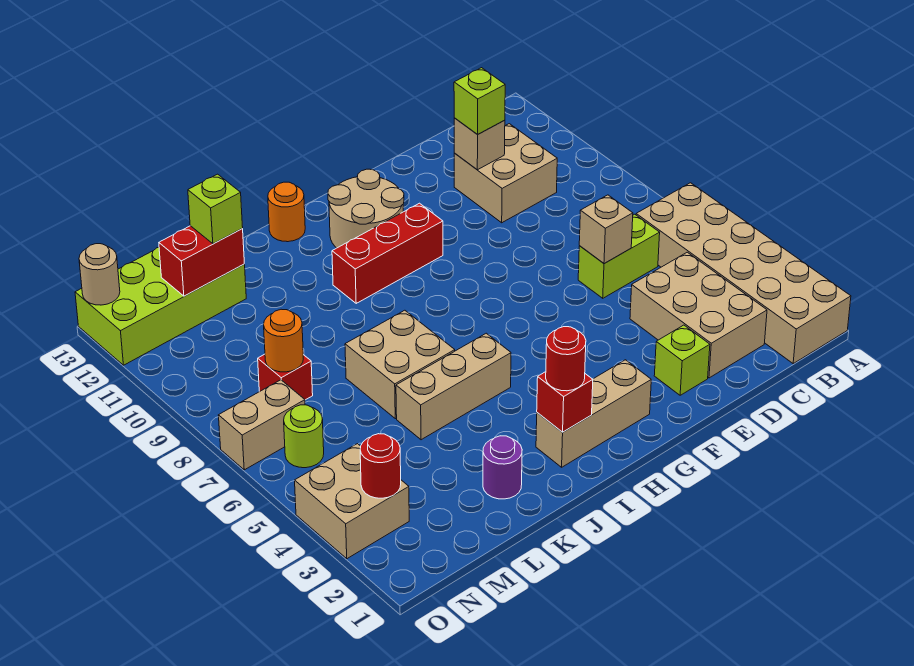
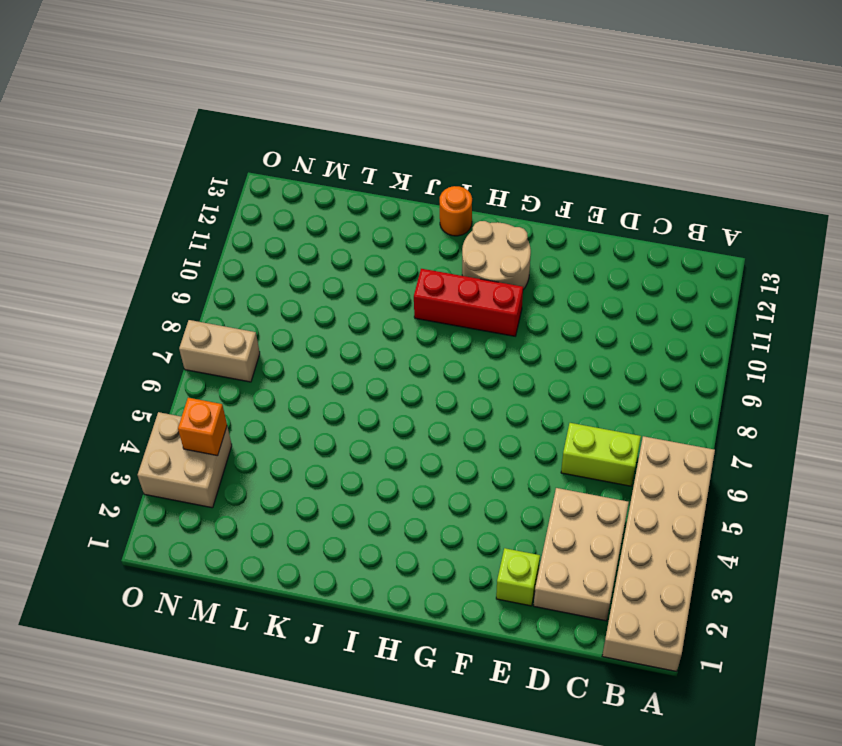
orange 1x1 brick [178,398,227,456] -> none
none -> tan 2x2 brick [454,124,557,223]
none -> tan 1x3 brick [536,360,651,467]
none -> tan 1x3 brick [396,333,511,440]

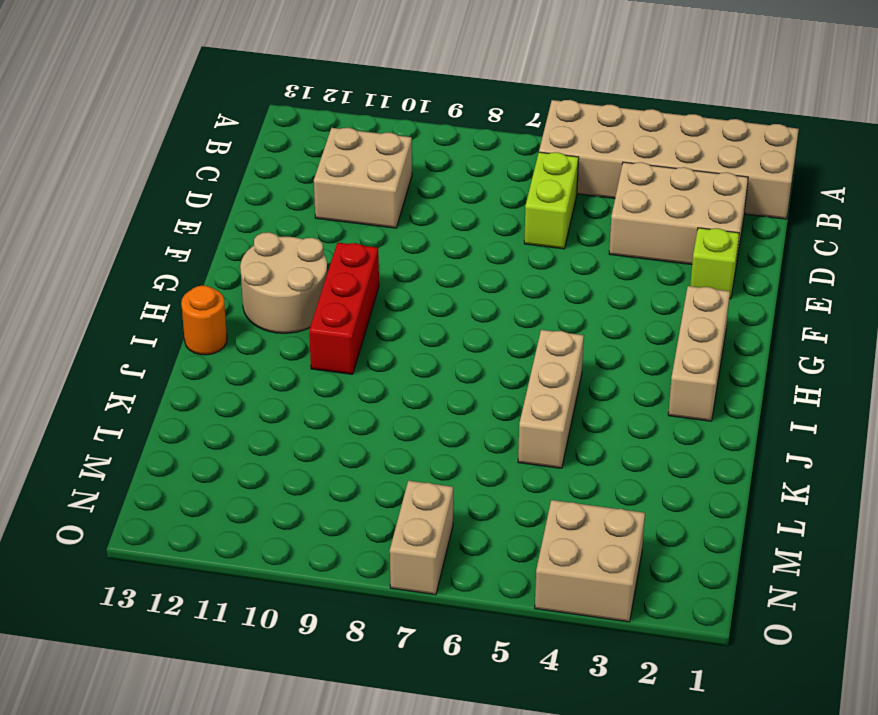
none -> tan 2x2 brick [345,310,455,419]
none -> purple 1x1 round brick [483,436,522,499]
none -> lime 2x4 brick [75,247,246,365]

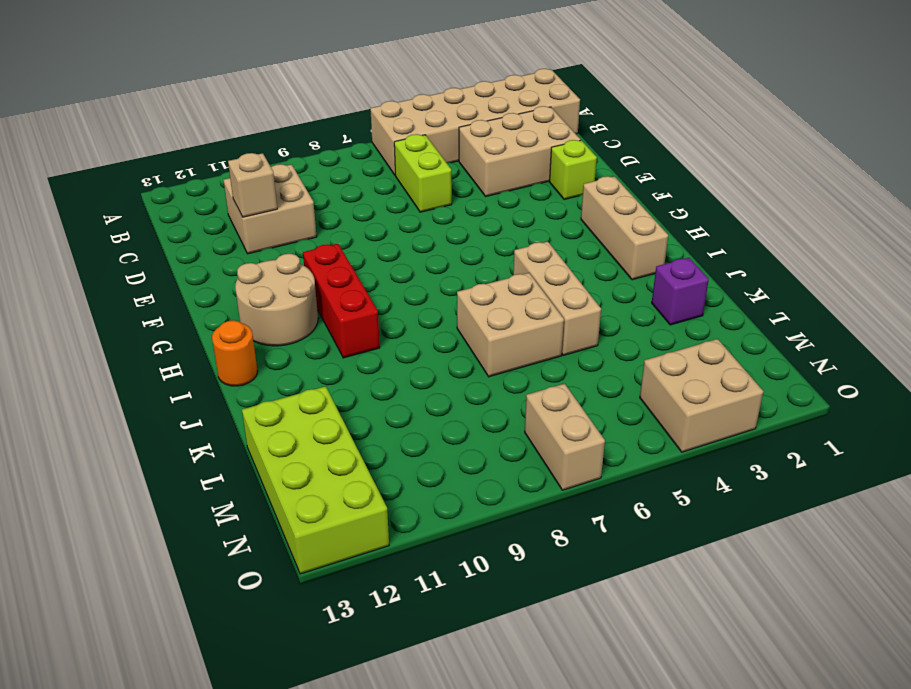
purple 1x1 brick [652,258,709,325] -> purple 1x1 round brick [483,436,522,499]
none -> red 1x1 brick [258,354,313,400]
none -> lime 1x1 round brick [284,405,324,468]
none -> tan 1x1 brick [579,195,633,264]

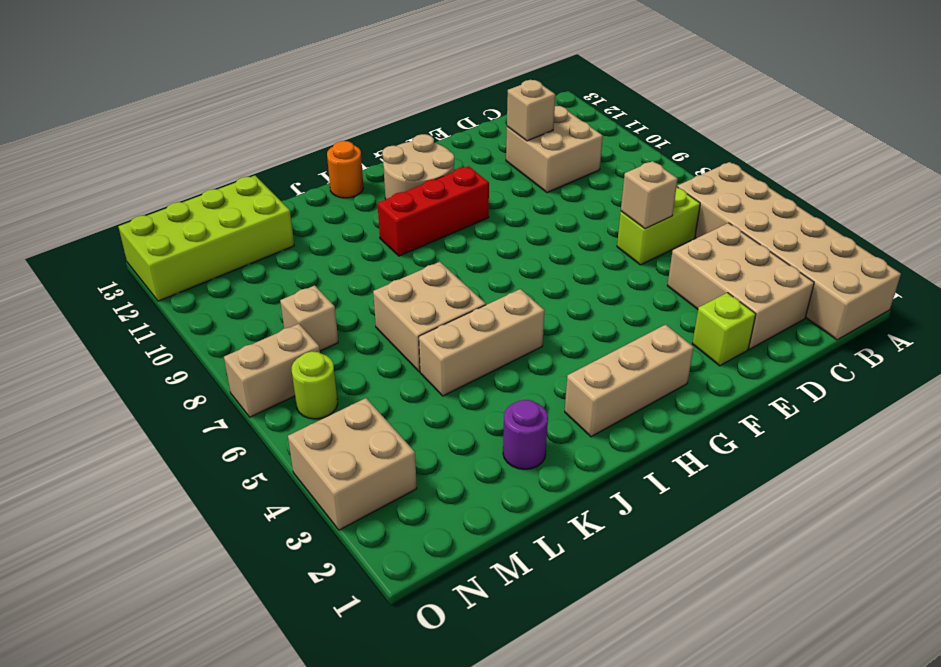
tan 1x1 brick [280,285,338,351] -> red 1x1 brick [258,354,313,400]
none -> red 1x1 brick [537,372,593,432]
none -> red 1x2 brick [159,226,244,296]
none -> orange 1x1 round brick [264,309,303,372]

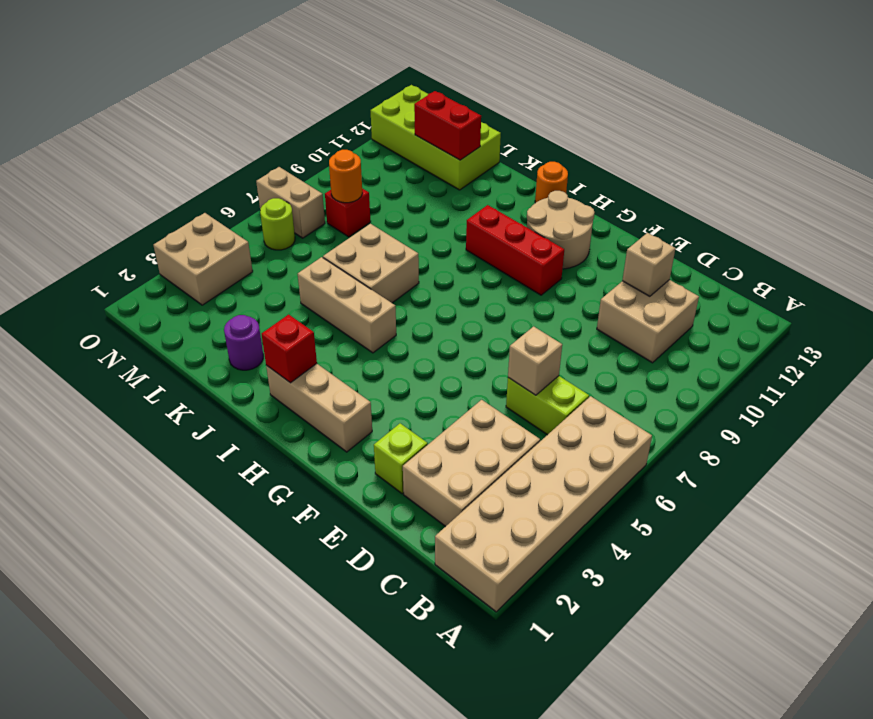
none -> red 1x1 round brick [360,434,401,498]
none -> tan 1x1 round brick [79,244,120,305]
none -> lime 1x1 brick [454,68,505,134]

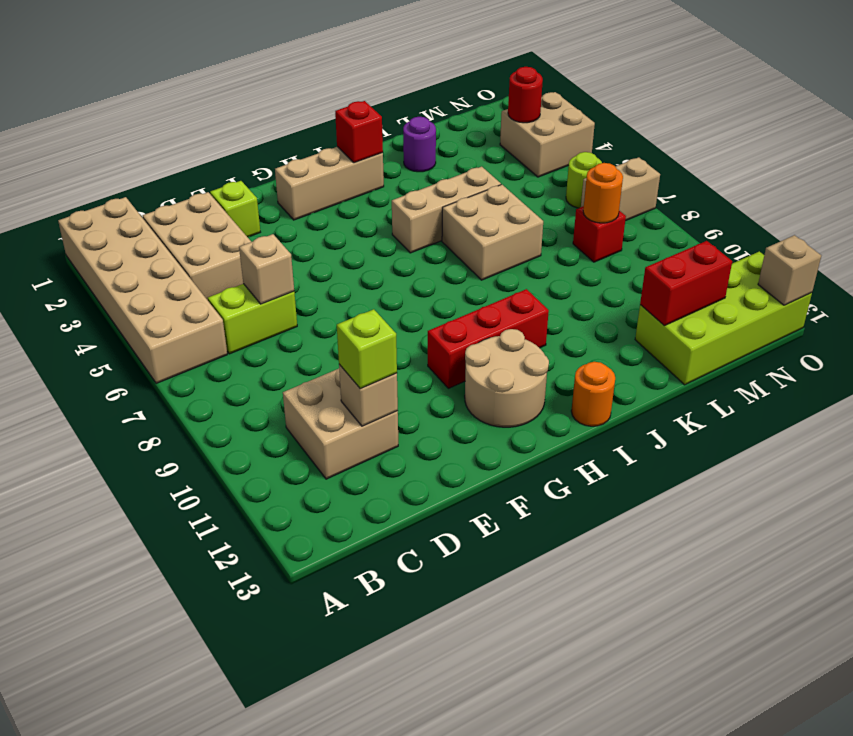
tan 1x1 brick [758,235,821,305] -> tan 1x1 round brick [79,244,120,305]
none -> red 1x1 round brick [546,327,586,391]
none -> lime 1x1 brick [188,174,243,244]

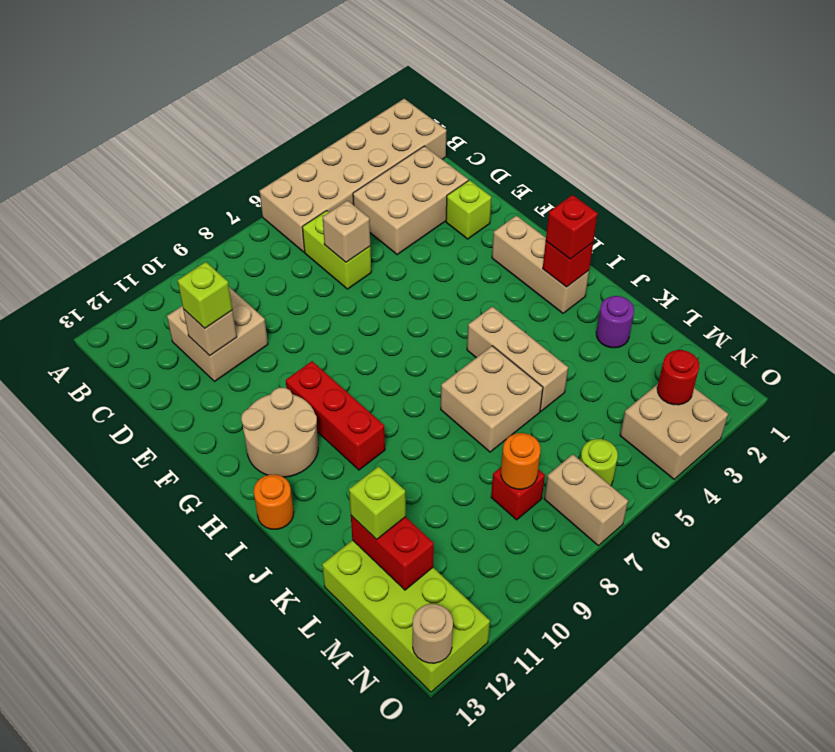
red 1x1 brick [546,195,598,259] -> red 1x1 round brick [546,327,586,391]

